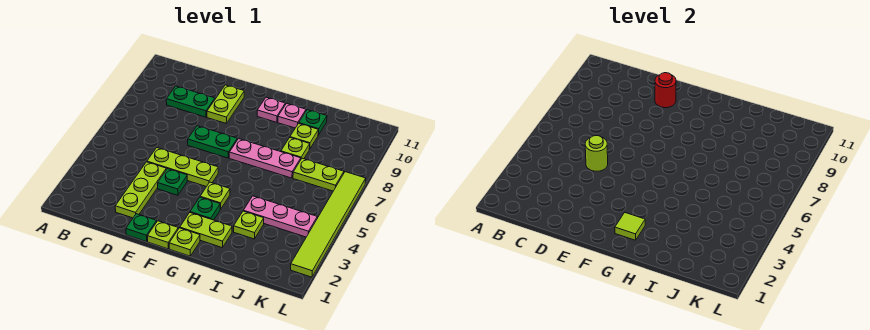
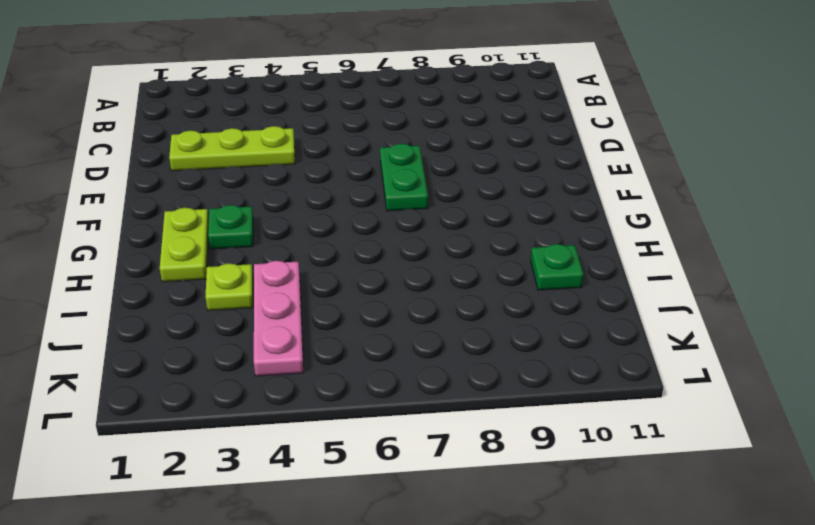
none -> green 1x2 plate [166,86,215,117]
none -> lime 1x3 plate [147,148,218,187]
none -> green 1x1 plate [126,214,157,242]

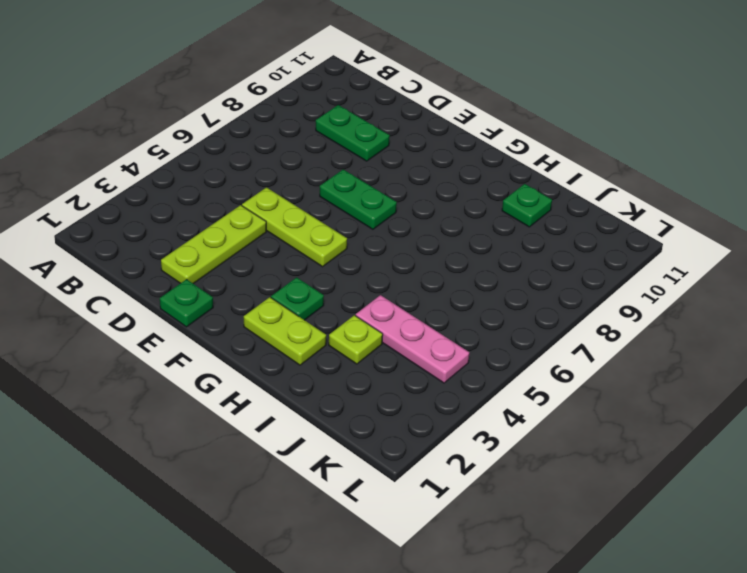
none -> green 1x1 plate [158,169,187,195]
none -> lime 1x2 plate [207,85,244,123]
none -> lime 1x1 plate [148,221,178,249]

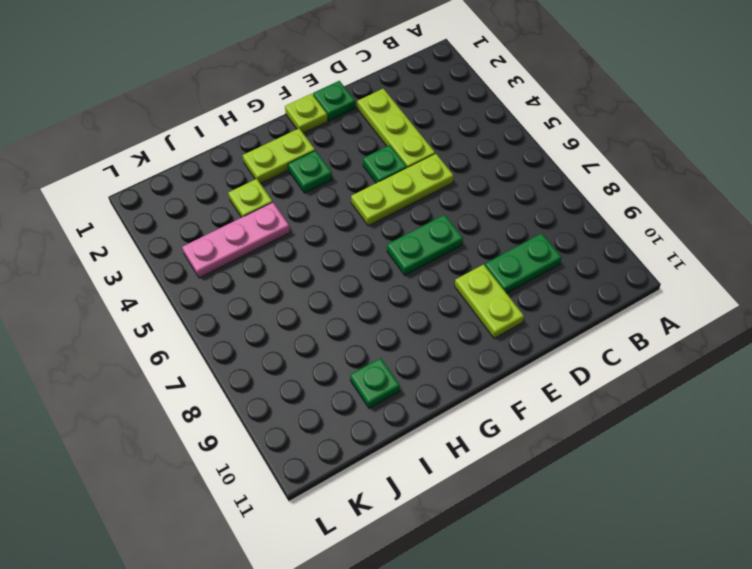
none -> lime 1x1 plate [169,228,200,256]
none -> lime 1x1 plate [200,182,230,209]
none -> pink 1x3 plate [229,139,301,178]

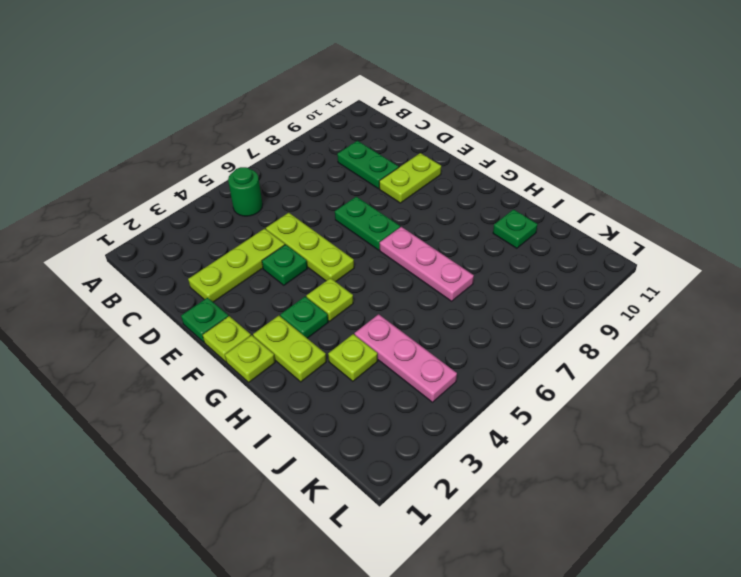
green 1x1 round brick [228,167,263,216] -> none
none -> pink 1x1 plate [257,97,285,122]
none -> pink 1x1 plate [278,103,306,128]
none -> lime 1x1 plate [281,138,310,159]

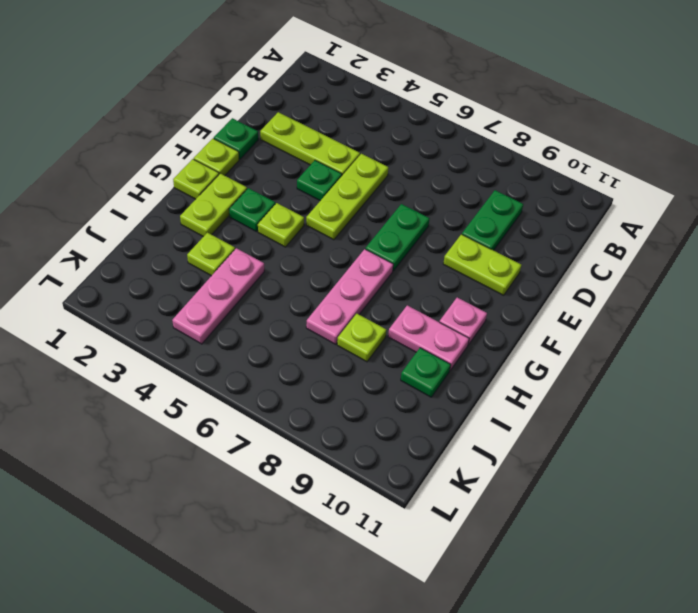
pink 1x2 plate [388,305,469,370] -> pink 1x1 plate [278,103,306,128]
none -> lime 1x1 plate [290,123,318,149]
none -> lime 1x2 plate [293,158,344,191]
none -> lime 1x6 tile [291,172,366,277]

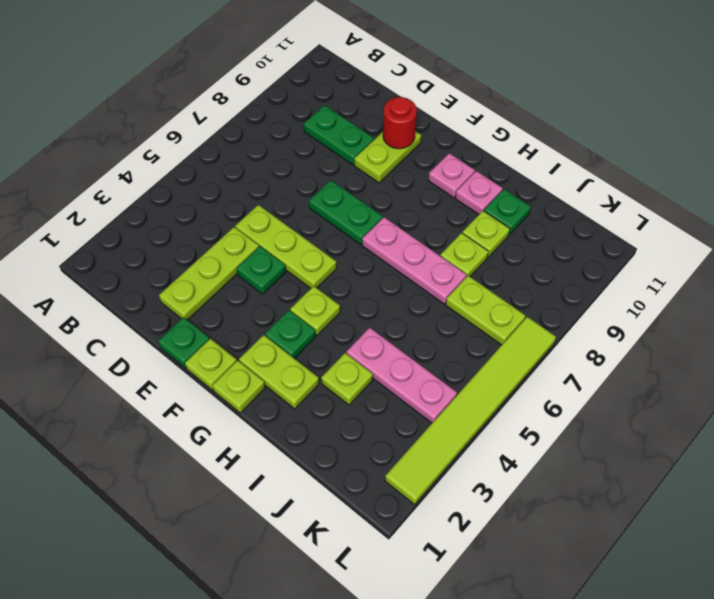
none -> lime 1x1 round brick [585,136,608,171]
none -> lime 1x1 tile [615,213,645,240]

